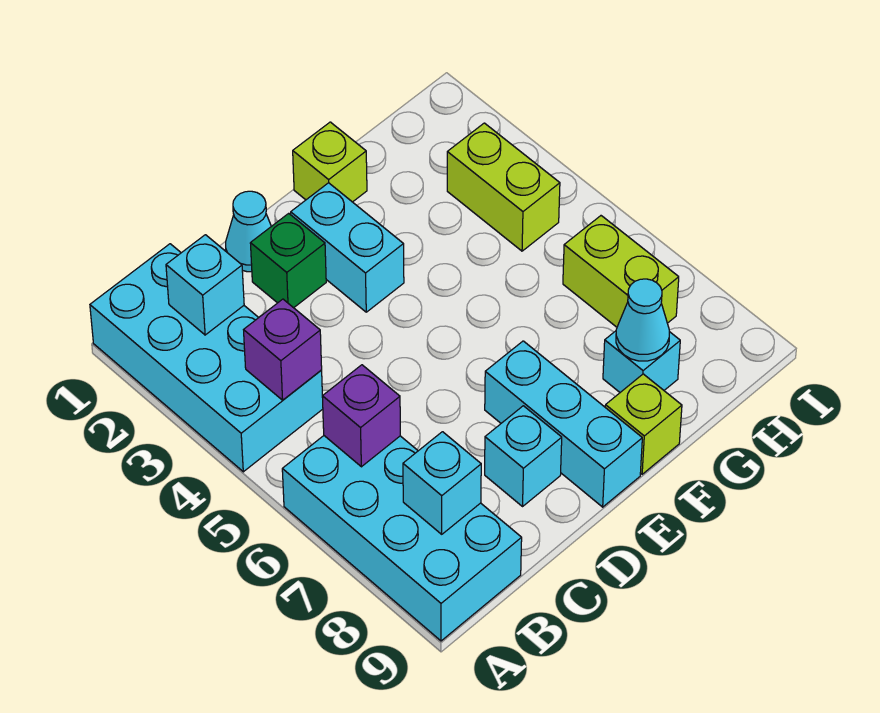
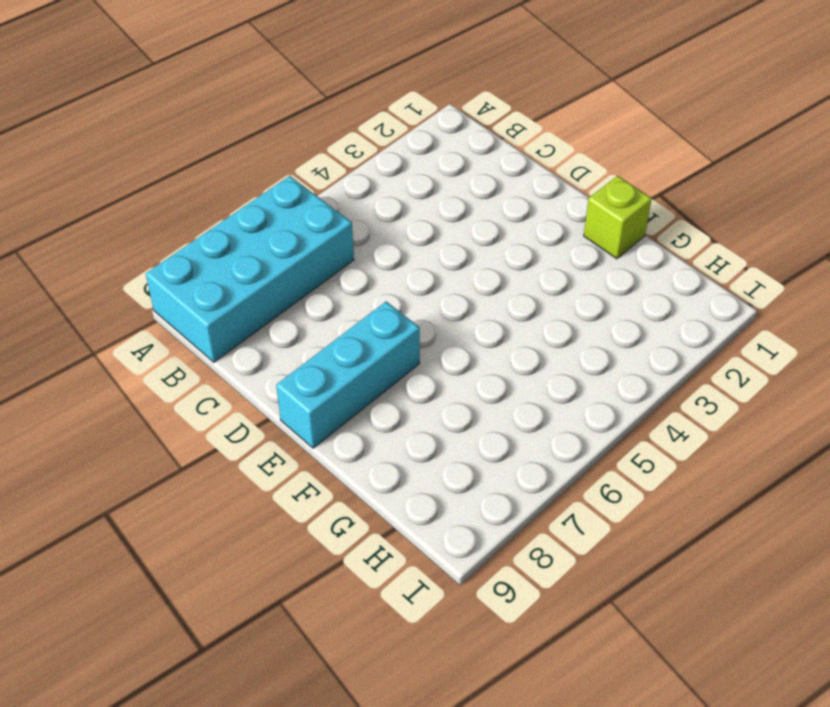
none -> cyan 2x4 brick [90,244,323,472]
none -> cyan 1x1 cone [226,191,271,272]
none -> green 1x1 brick [250,213,326,308]

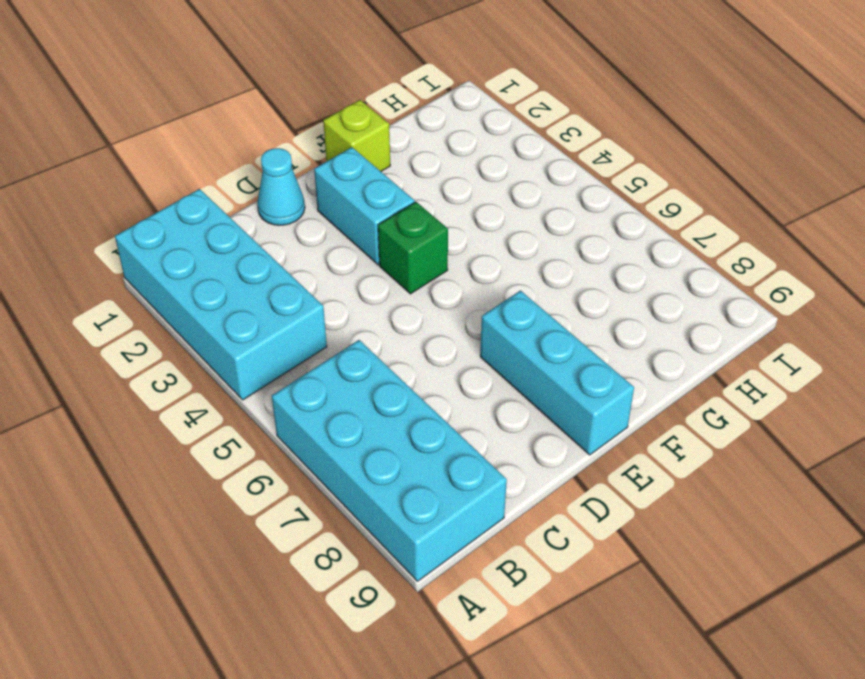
green 1x1 brick [378,202,448,294] -> green 1x1 brick moved to [250,213,326,308]
none -> cyan 1x1 brick [485,406,562,506]
none -> lime 1x1 brick [605,374,682,474]
none -> cyan 1x1 brick [603,331,680,392]

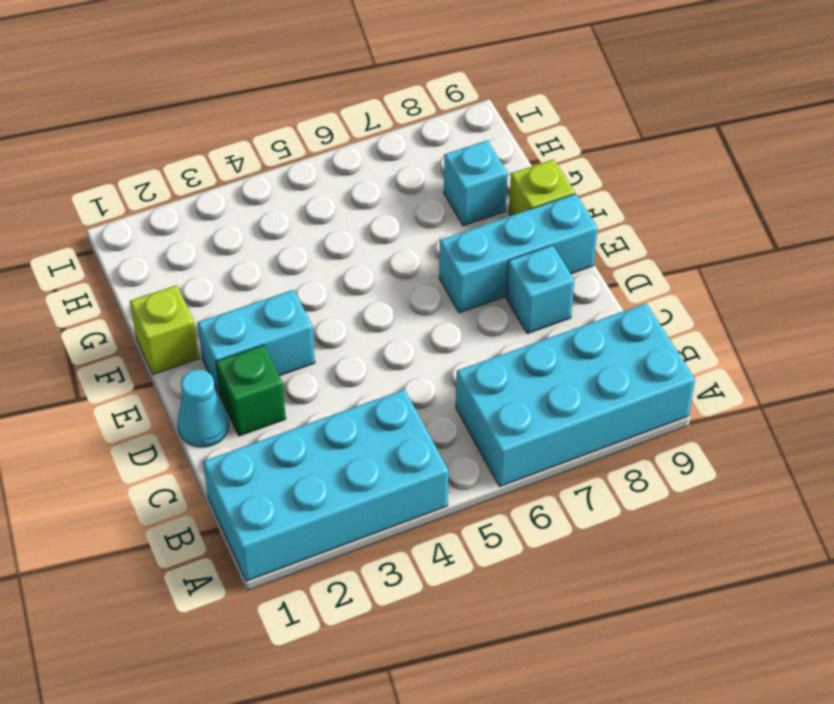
none -> lime 1x2 brick [447,123,560,251]
none -> lime 1x2 brick [563,216,679,327]
none -> cyan 1x1 brick [166,235,244,335]

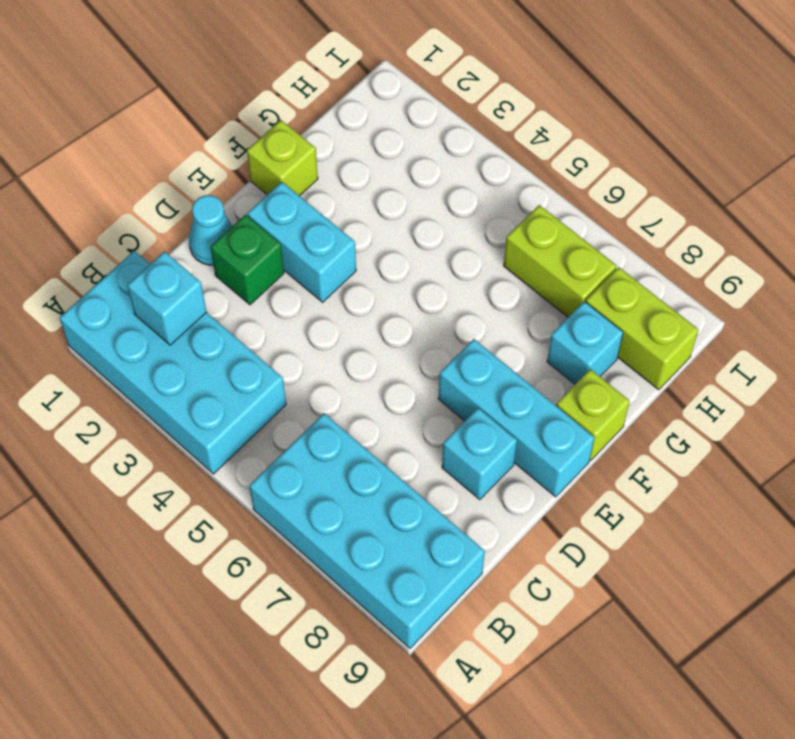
lime 1x2 brick [586,267,698,390] -> lime 1x2 brick moved to [447,123,560,251]
none -> purple 1x1 brick [244,299,322,400]
none -> purple 1x1 brick [322,365,400,467]
none -> cyan 1x1 brick [403,432,481,534]

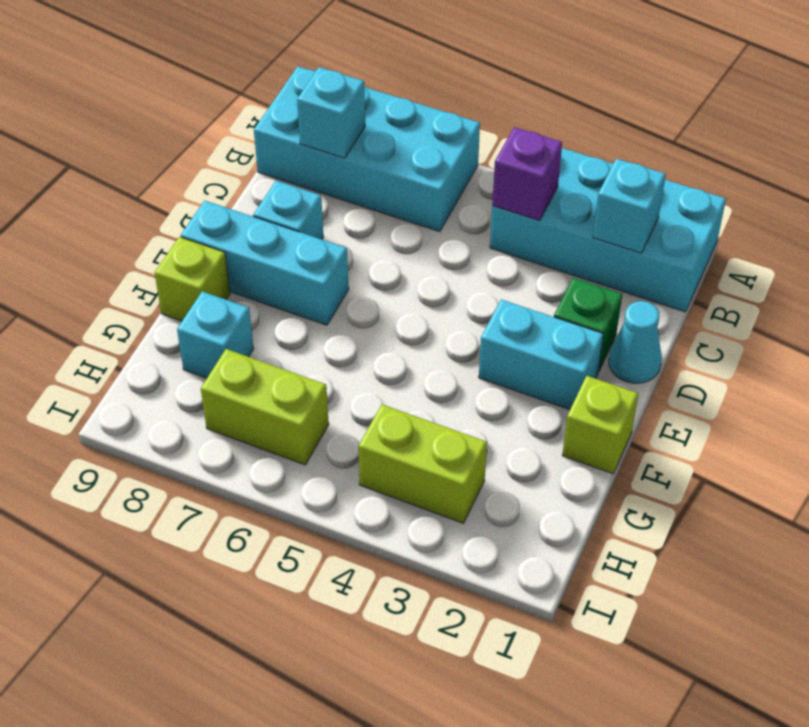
none -> purple 1x1 brick [322,365,400,467]
none -> cyan 1x1 cone [616,279,669,361]

